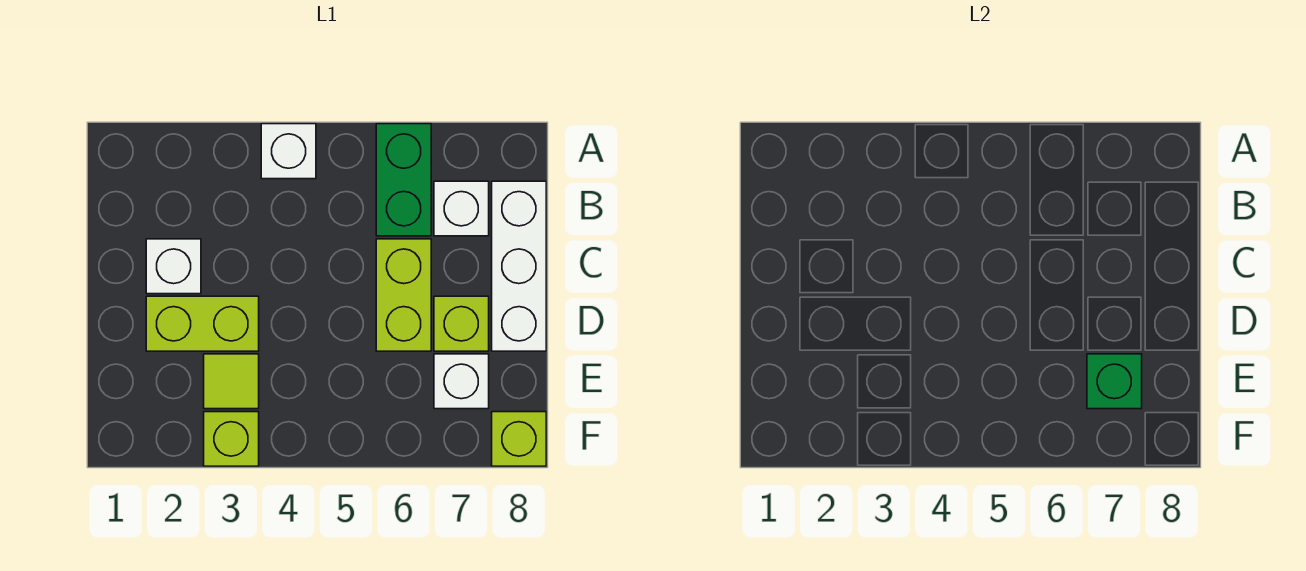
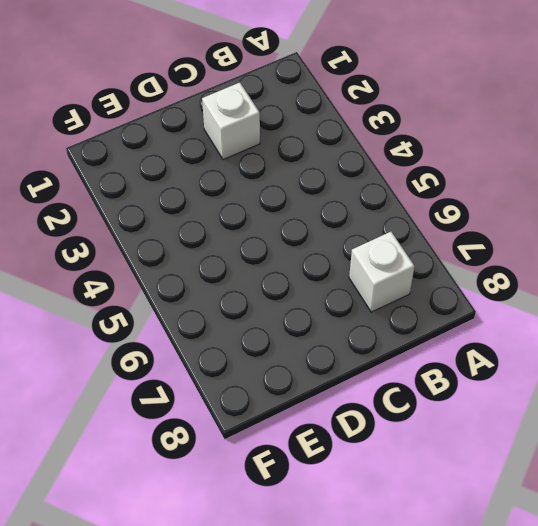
none -> white 1x1 brick [261,124,316,179]
none -> green 1x2 brick [376,124,431,236]
none -> white 1x3 brick [492,181,546,351]

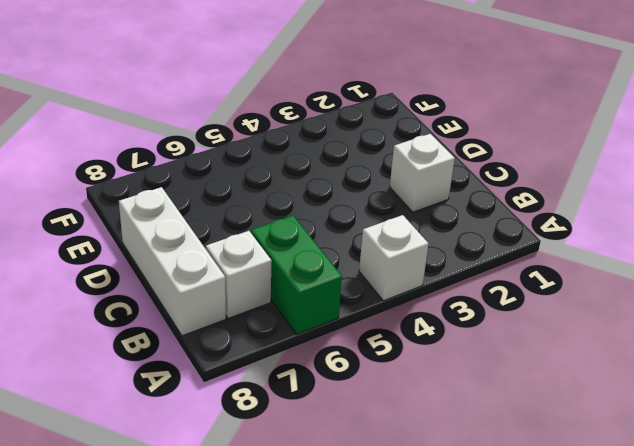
none -> lime 1x2 brick [376,239,431,351]
none -> lime 1x2 brick [146,296,259,351]
none -> lime 1x1 brick [434,296,489,351]

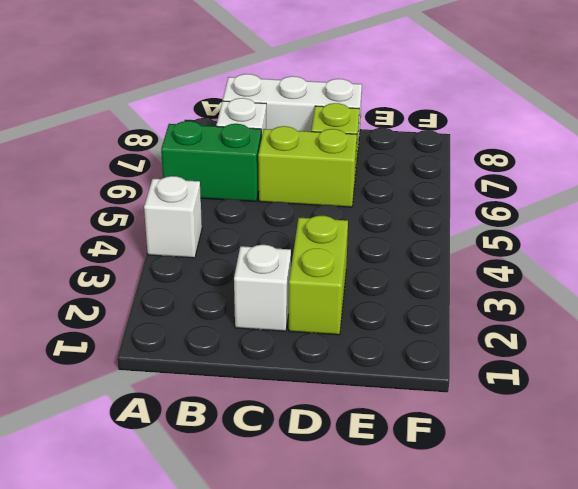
none -> lime 1x1 tile [204,354,259,409]
none -> white 1x1 brick [434,354,489,409]
none -> lime 1x1 brick [204,412,259,466]

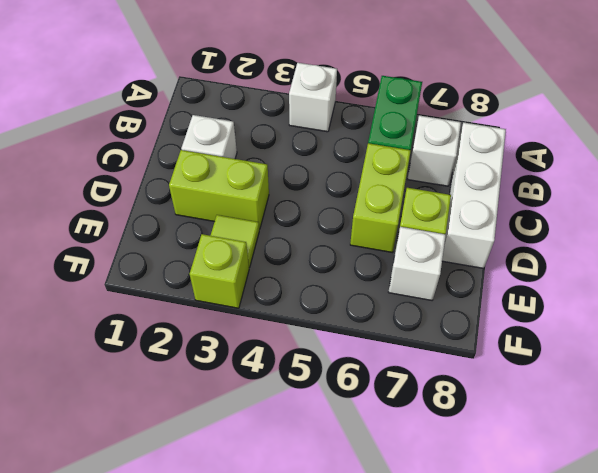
none -> lime 1x1 brick [492,412,546,466]
none -> green 1x1 brick [1087,354,1142,409]

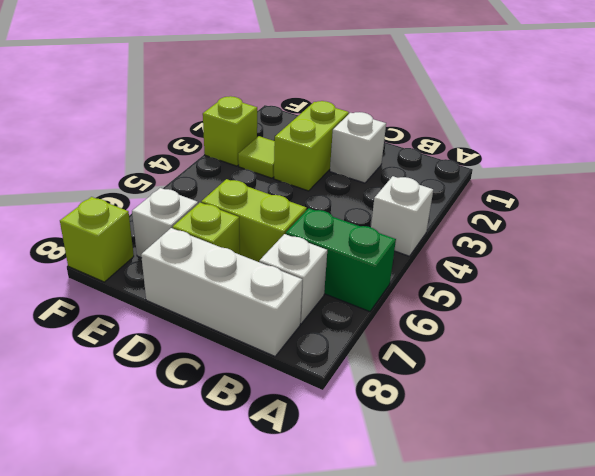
none -> green 1x1 brick [1087,354,1142,409]

